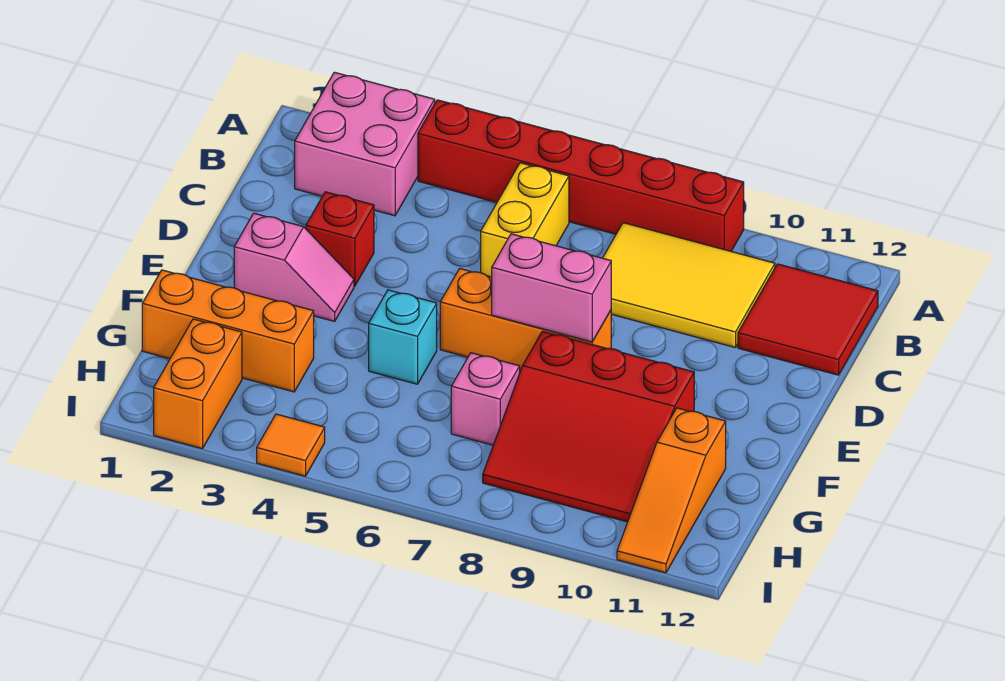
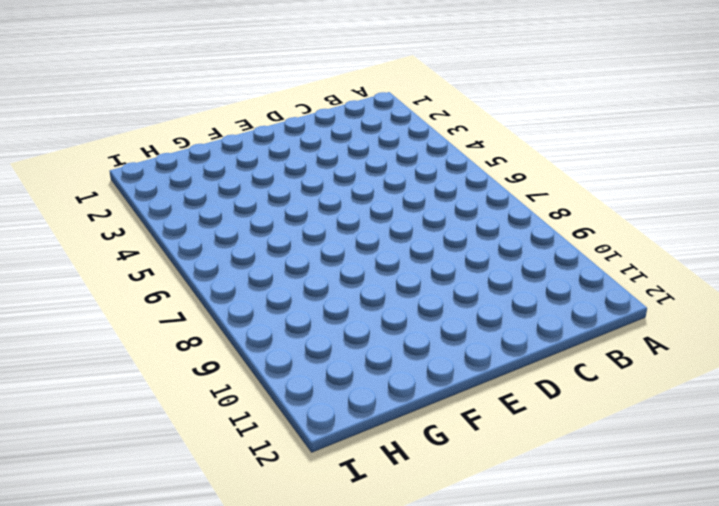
none -> pink 2x2 brick [295,72,435,216]
none -> red 1x6 brick [418,100,744,251]
none -> yellow 1x2 brick [481,163,569,277]

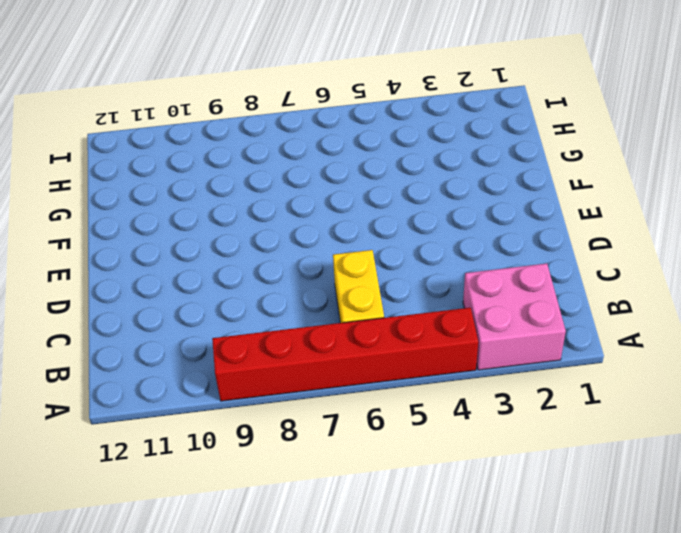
none -> yellow 2x3 tile [603,223,775,348]
none -> red 2x2 tile [738,264,878,375]
none -> red 1x1 brick [306,192,374,286]

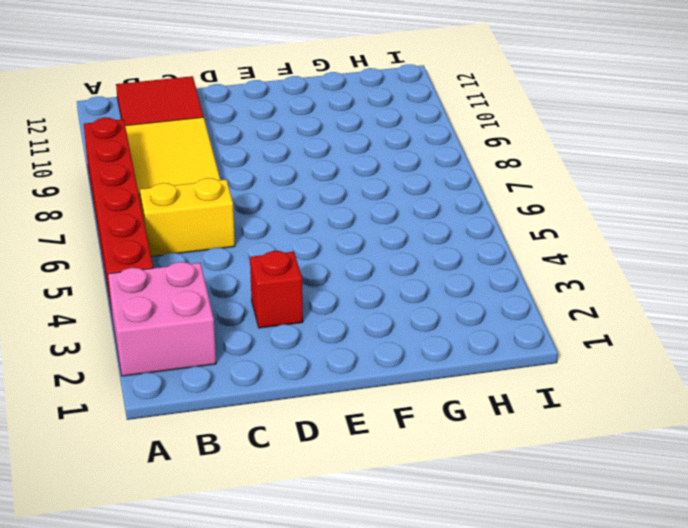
none -> pink 1x2 slope [234,213,354,321]
none -> orange 1x3 brick [440,268,611,371]
none -> cyan 1x1 brick [369,290,437,384]

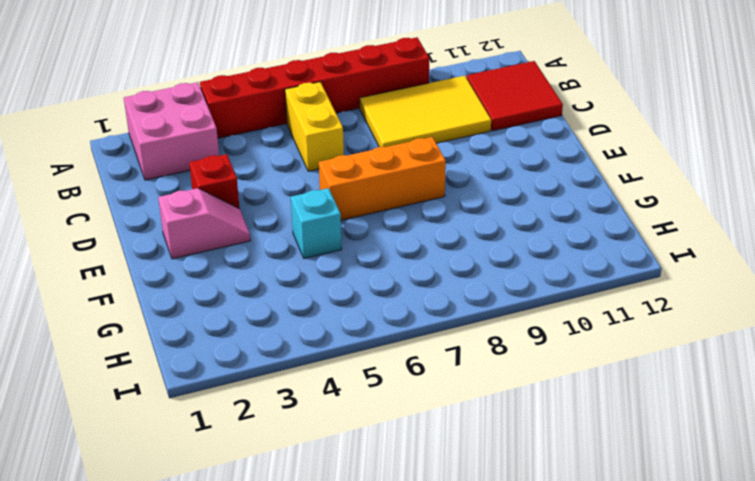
none -> red 3x3 slope [483,331,694,522]
none -> orange 1x3 brick [142,270,314,392]
none -> pink 1x1 brick [451,353,520,445]

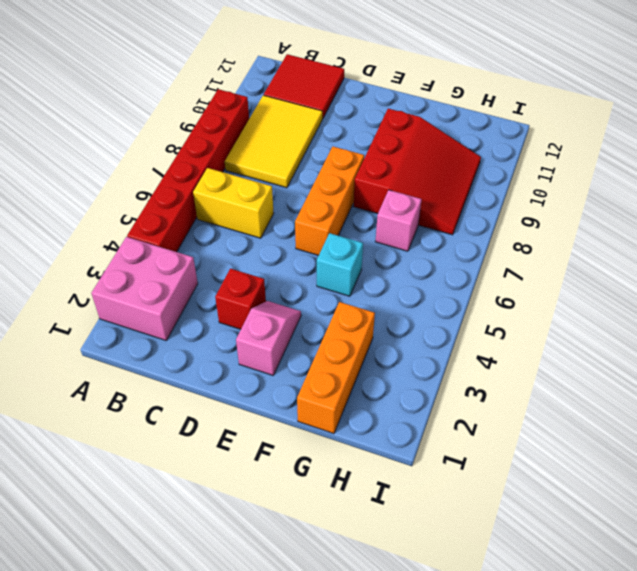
none -> orange 1x3 slope [617,408,726,573]
none -> orange 1x2 brick [154,319,242,449]
none -> orange 1x1 tile [257,414,325,476]

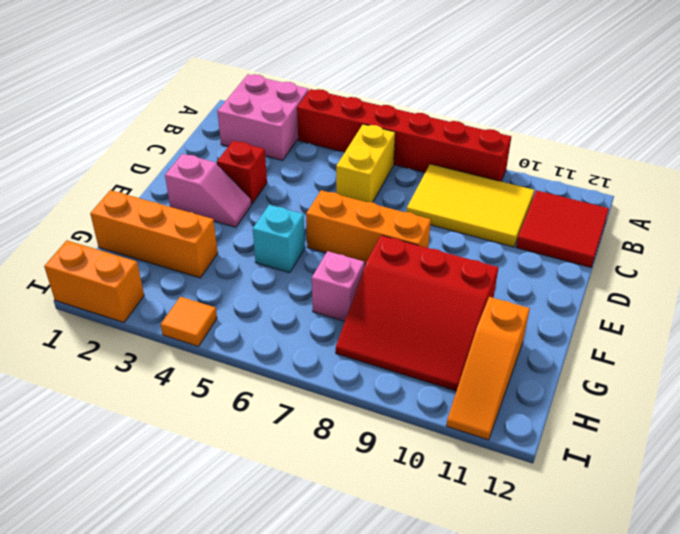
orange 1x2 brick [44,240,144,322] -> orange 1x2 brick turned to [154,319,242,449]
none -> pink 1x2 brick [492,234,611,342]

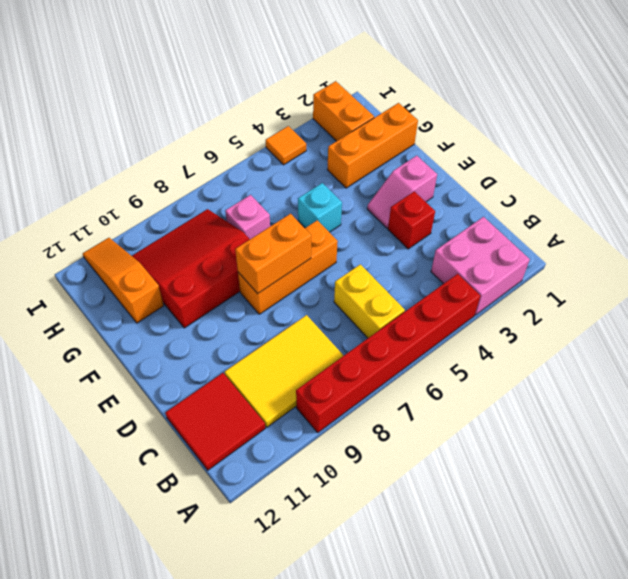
orange 1x2 brick [235,214,311,294] -> pink 1x2 brick [492,234,611,342]

